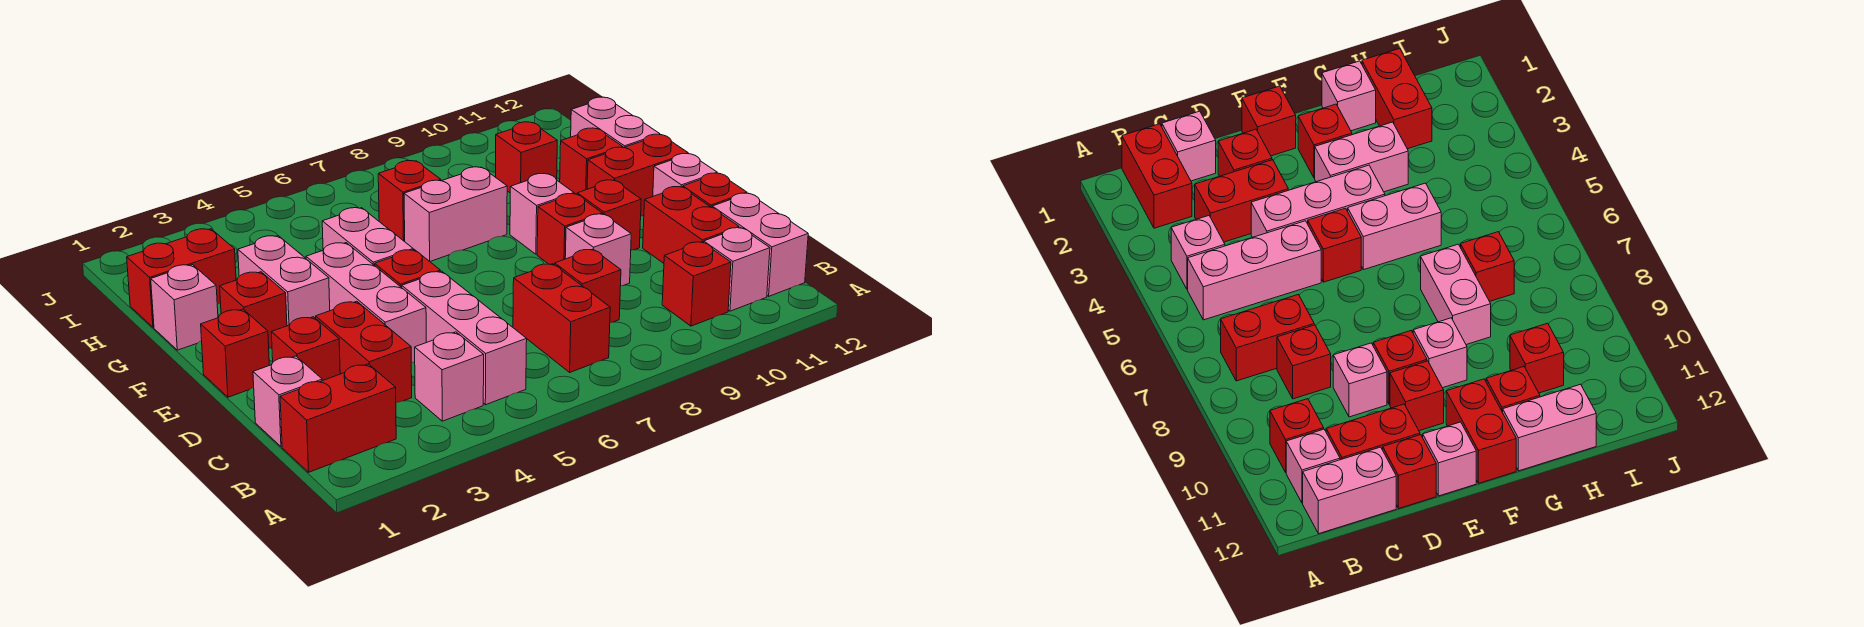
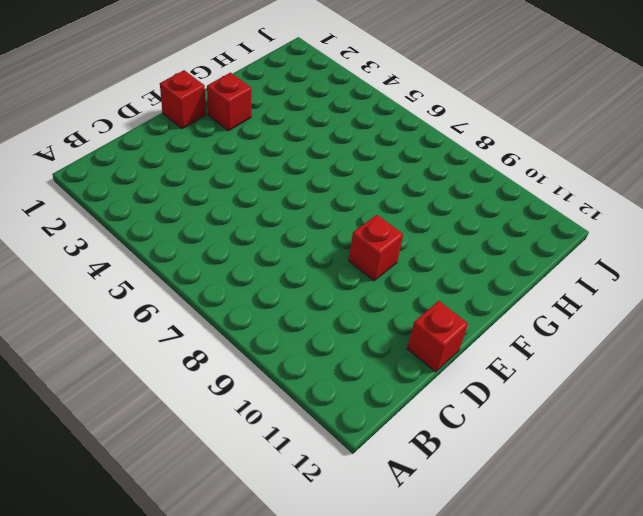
none -> red 1x2 brick [280,364,396,472]
none -> pink 1x1 brick [415,332,484,421]
none -> pink 1x3 brick [402,271,527,405]
none -> red 1x2 brick [513,264,610,372]

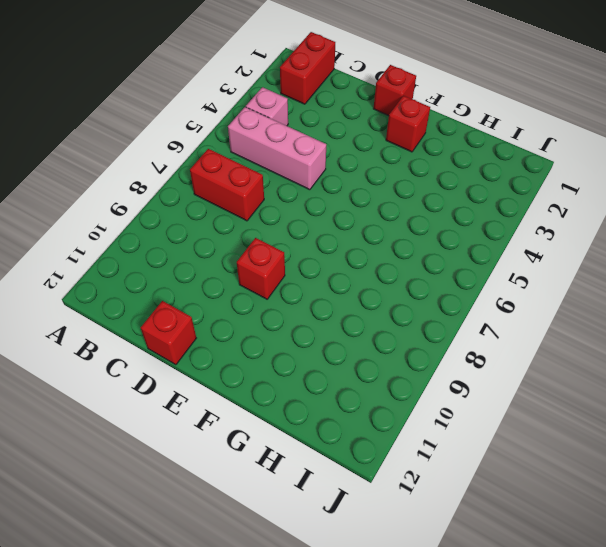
none -> red 1x1 brick [662,242,731,326]
none -> pink 1x1 brick [704,228,770,311]
none -> pink 1x2 brick [712,193,808,296]
none -> pink 1x1 brick [253,356,322,447]

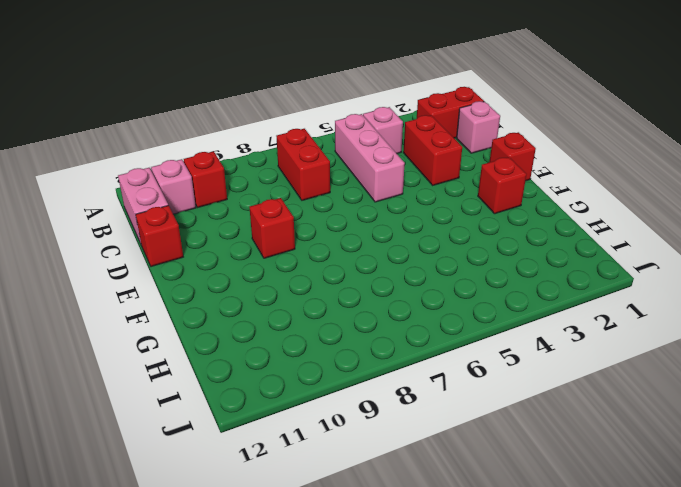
none -> red 1x1 brick [555,249,621,323]
none -> red 1x2 brick [643,187,739,263]
none -> red 1x1 brick [271,317,340,381]
none -> pink 1x3 brick [306,243,426,363]

